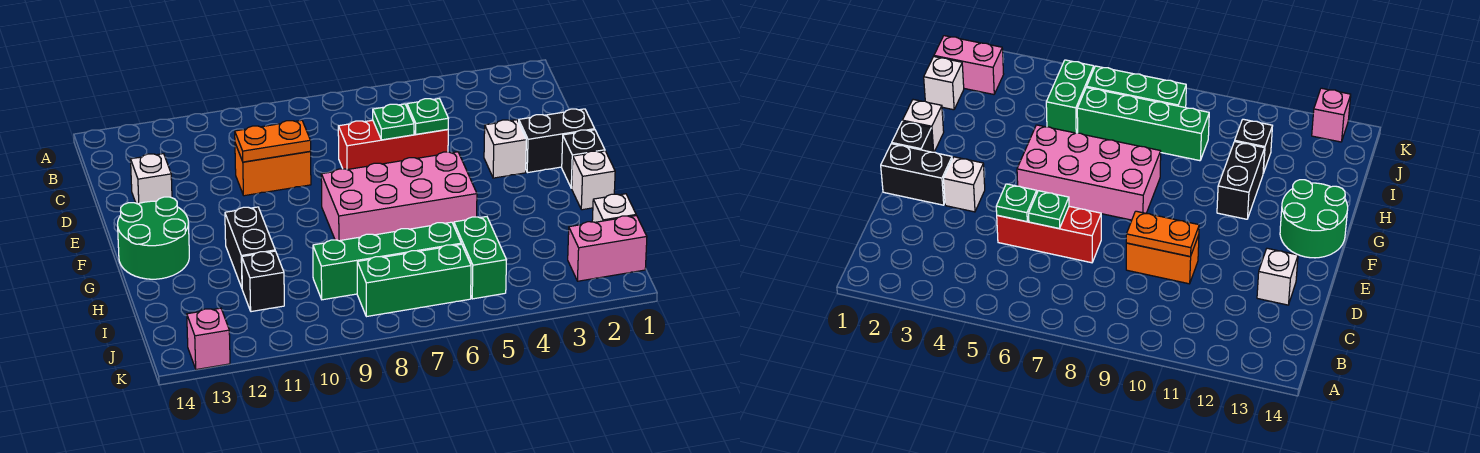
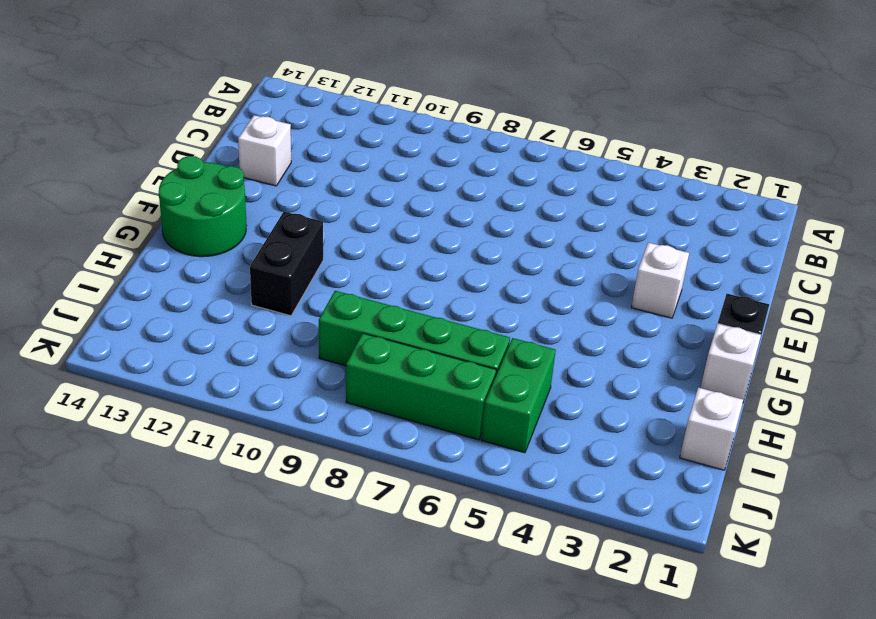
none -> red 1x3 brick [338,120,448,170]
none -> orange 1x2 brick [235,144,311,196]
none -> black 1x2 brick [519,109,595,173]

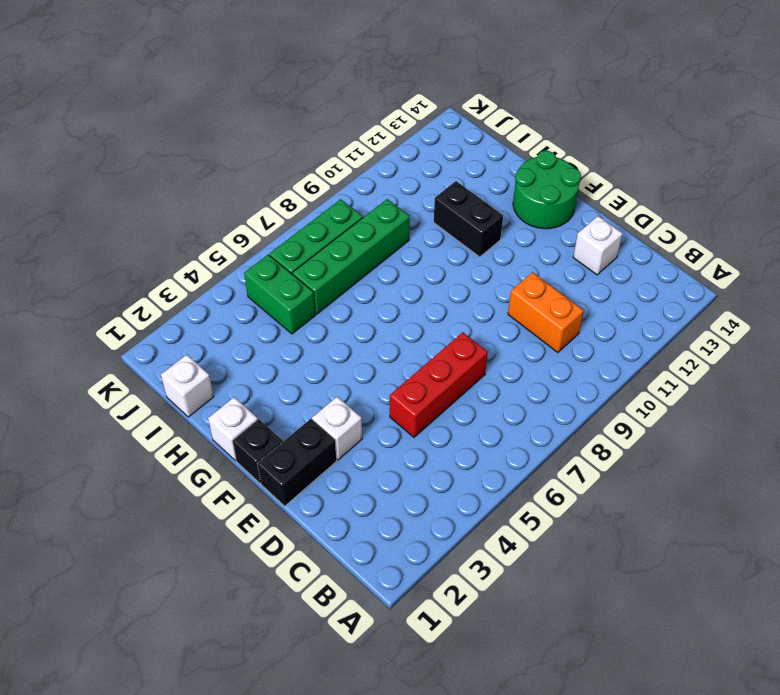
orange 1x2 brick [508,272,584,353] -> orange 1x2 brick turned to [235,144,311,196]
none -> pink 2x4 brick [321,152,477,241]
none -> black 1x1 brick [242,251,284,312]
none -> pink 1x2 brick [568,216,647,281]

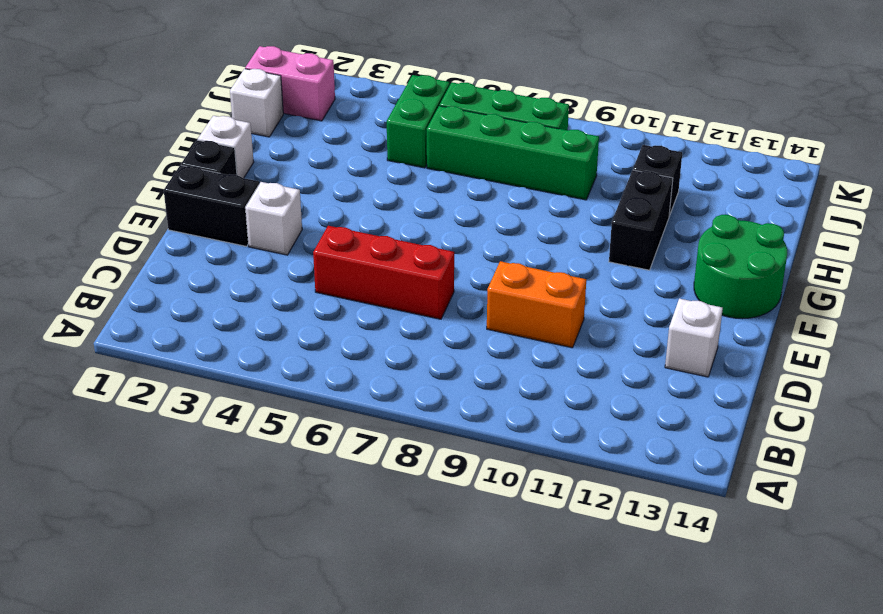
none -> pink 2x4 brick [321,152,477,241]
none -> pink 1x1 brick [187,308,230,370]
none -> green 1x1 plate [407,99,448,134]

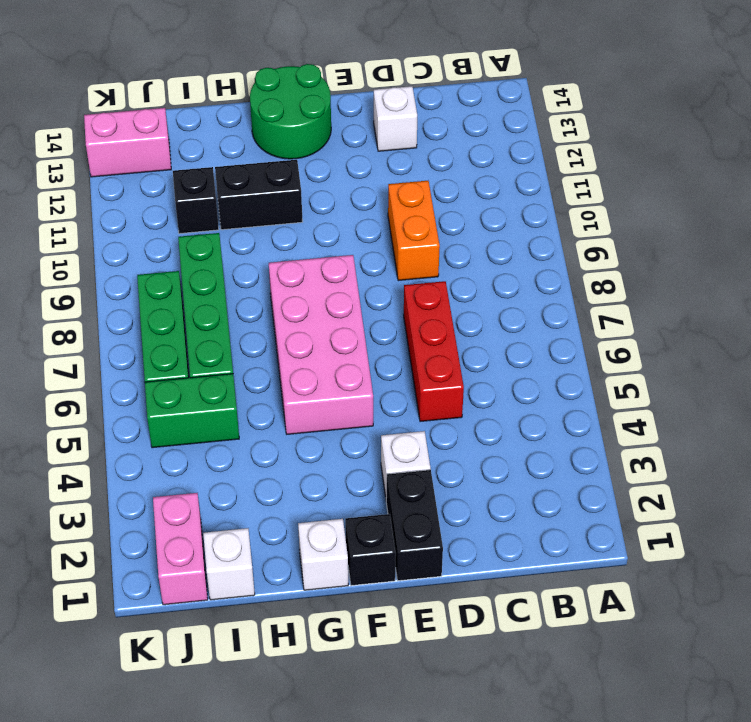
pink 1x2 brick [84,108,171,177] -> pink 1x1 brick [187,308,230,370]
none -> green 1x1 plate [407,99,448,134]
none -> green 1x1 plate [373,104,414,140]
none -> orange 1x2 plate [235,120,311,162]

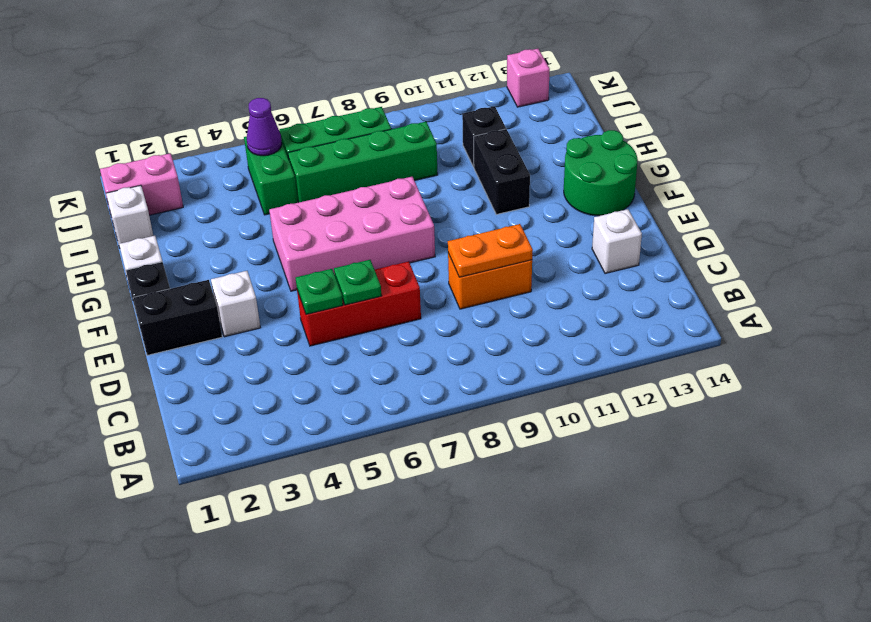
purple 1x1 cone [247,98,282,156] -> none

